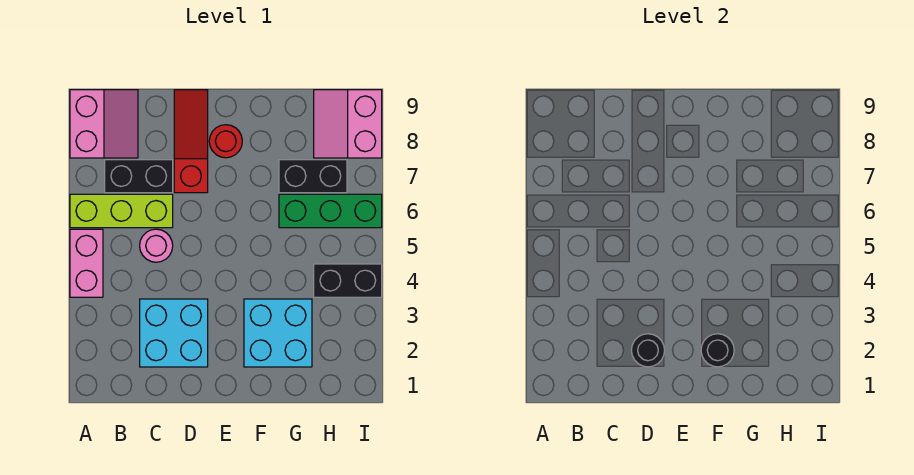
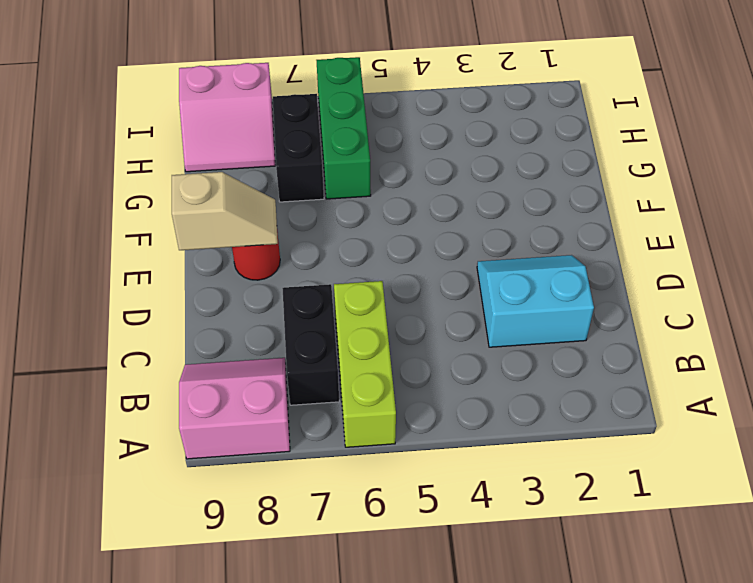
cyan 2x2 slope [477,255,594,347] -> cyan 2x2 brick [140,299,208,367]
tan 1x2 slope [172,172,278,250] -> none
none -> pink 1x2 brick [70,229,103,297]
none -> pink 1x1 round brick [140,229,173,262]
none -> red 1x3 slope [174,90,208,193]

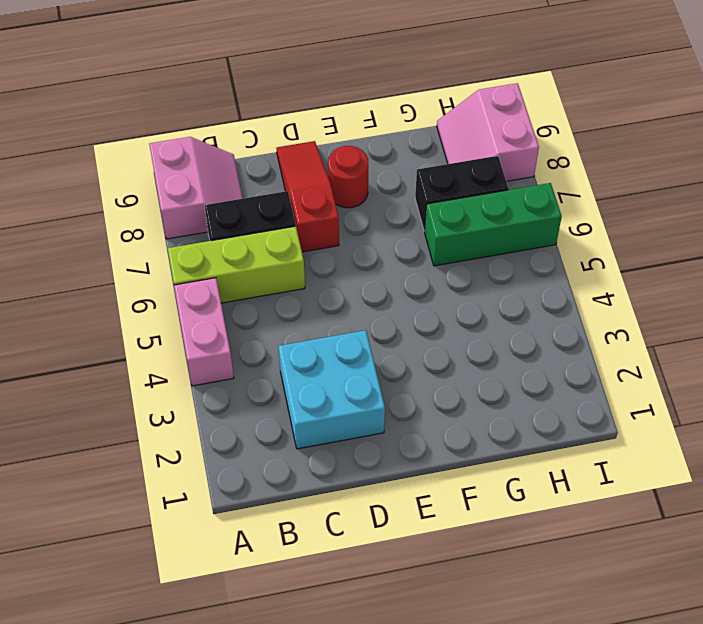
none -> pink 1x1 round brick [140,229,173,262]
none -> cyan 2x2 brick [244,299,312,367]
none -> black 1x2 brick [314,264,382,297]

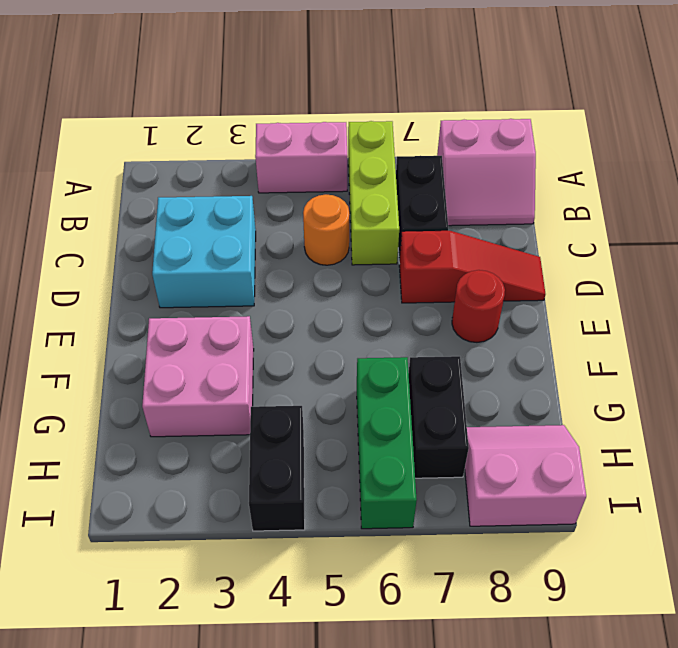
orange 1x1 round brick [303,195,350,265] -> pink 1x1 round brick [140,229,173,262]
pink 2x2 brick [142,316,254,437] -> cyan 2x2 brick [244,299,312,367]
none -> black 1x1 round brick [631,334,665,367]
none -> black 1x1 round brick [701,334,734,367]

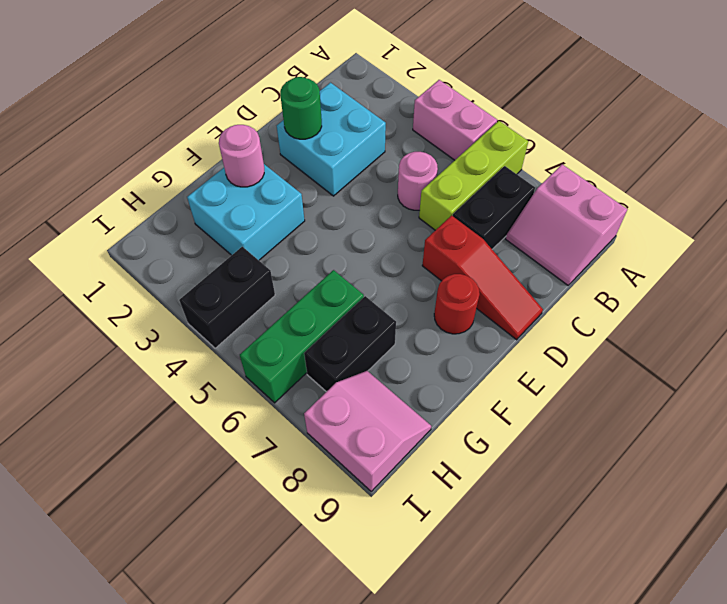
green 1x1 round brick [280,77,322,139] -> black 1x1 round brick [631,334,665,367]
pink 1x1 round brick [219,125,264,187] -> black 1x1 round brick [701,334,734,367]

